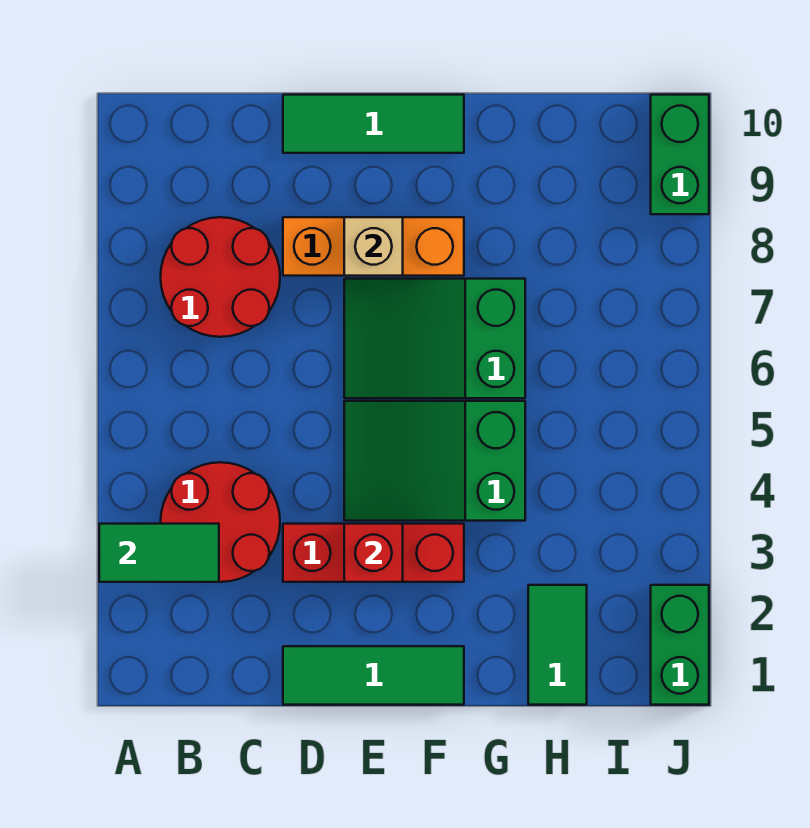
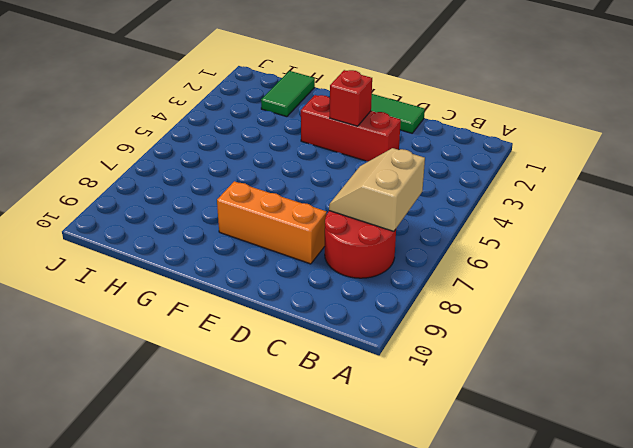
tan 2x2 slope [329,148,425,231] -> none
none -> red 2x2 round brick [161,462,280,582]
none -> green 1x3 tile [283,95,464,153]
none -> green 2x3 slope [344,401,525,521]

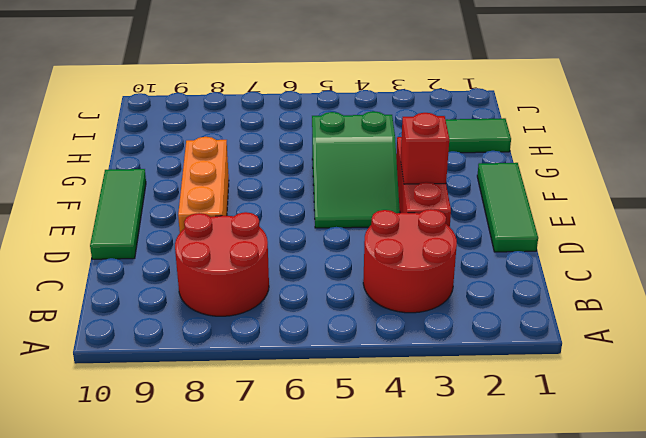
none -> green 2x3 slope [344,279,525,398]
none -> green 1x2 brick [651,585,709,705]
none -> green 1x2 brick [651,95,709,214]

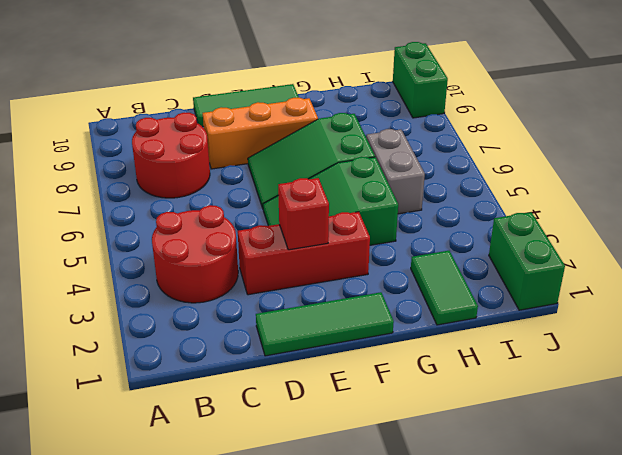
grey 1x2 brick [366,129,425,214] -> none
none -> green 1x2 tile [99,524,219,582]
none -> tan 1x1 brick [344,217,403,276]

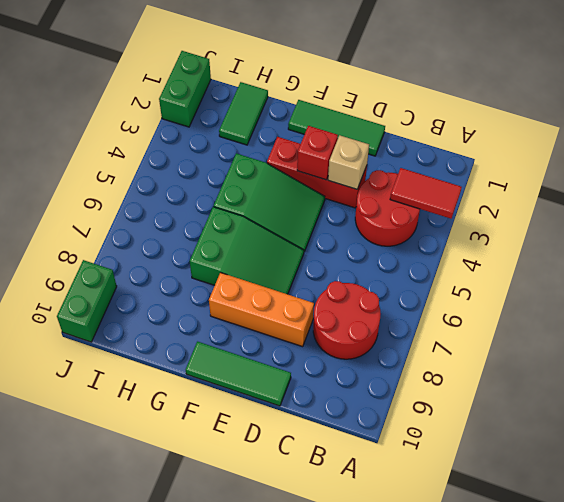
red 1x2 tile [390,168,462,219] -> green 1x2 tile [99,524,219,582]
tan 1x1 brick [328,135,369,189] -> tan 1x1 brick moved to [344,217,403,276]

